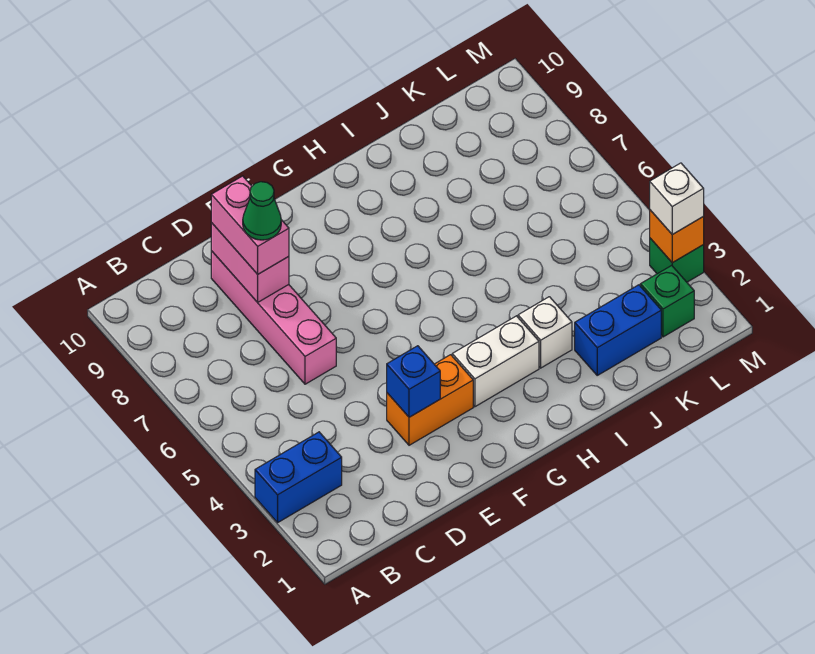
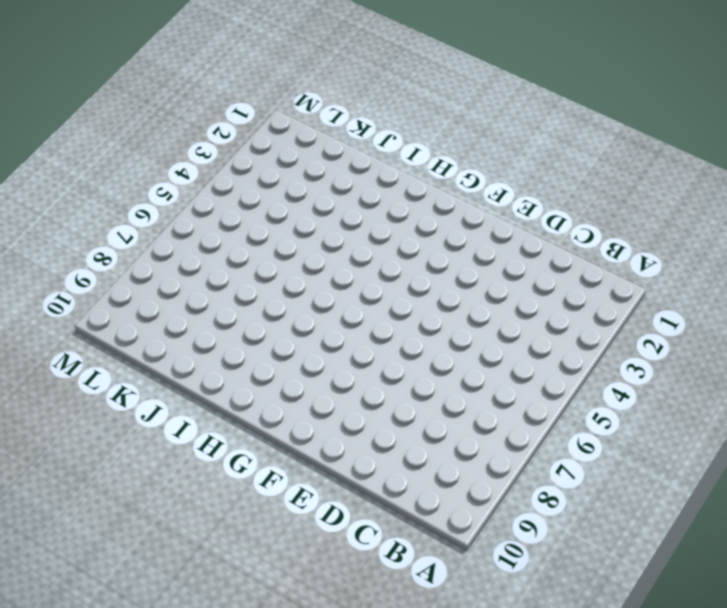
none -> blue 1x2 brick [255,432,342,523]
none -> pink 1x4 brick [211,251,336,384]
none -> orange 1x2 brick [387,355,473,445]

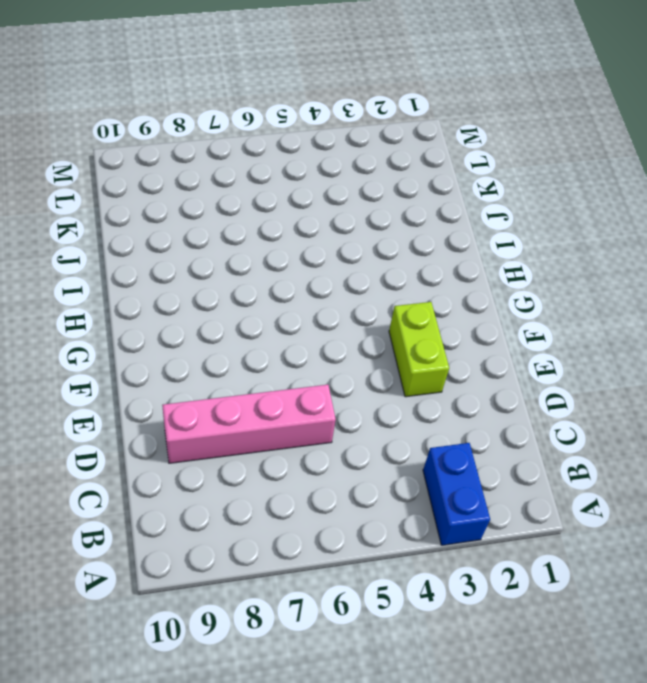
lime 1x2 brick [389,302,449,397] -> orange 1x2 brick [387,355,473,445]
none -> white 1x2 brick [452,316,539,407]
none -> white 1x1 brick [518,297,572,368]
none -> blue 1x2 brick [575,285,661,375]

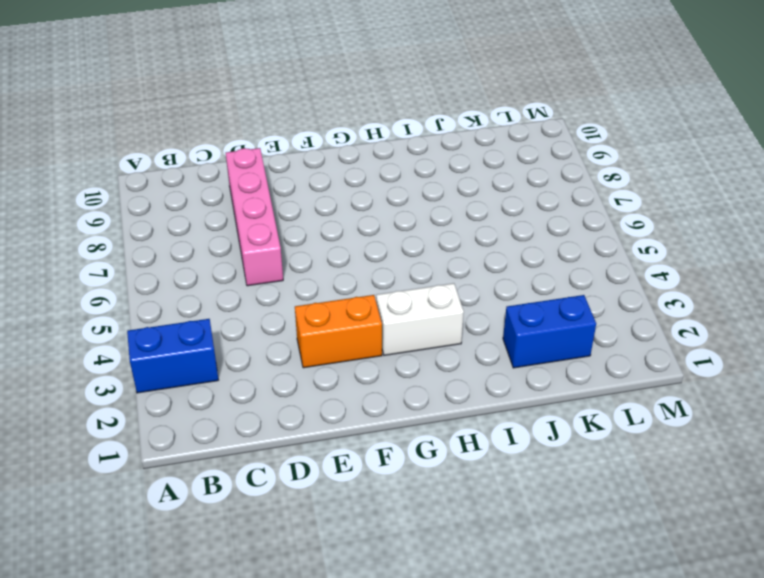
none -> white 1x1 brick [518,297,572,368]
none -> green 1x1 brick [640,265,694,337]
none -> green 1x1 brick [650,238,704,282]

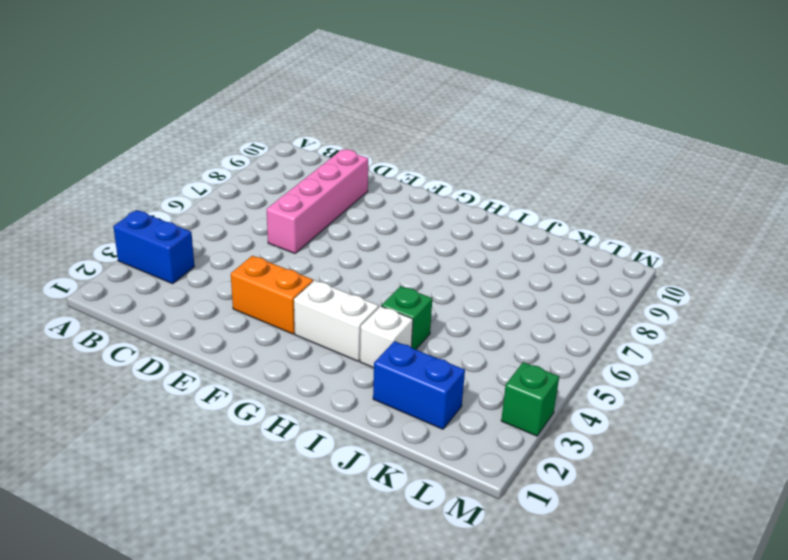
green 1x1 brick [381,286,432,350] -> green 1x1 brick moved to [640,265,694,337]
none -> pink 1x2 brick [211,223,289,303]
none -> blue 1x1 brick [387,346,440,417]
none -> orange 1x1 brick [650,210,704,263]

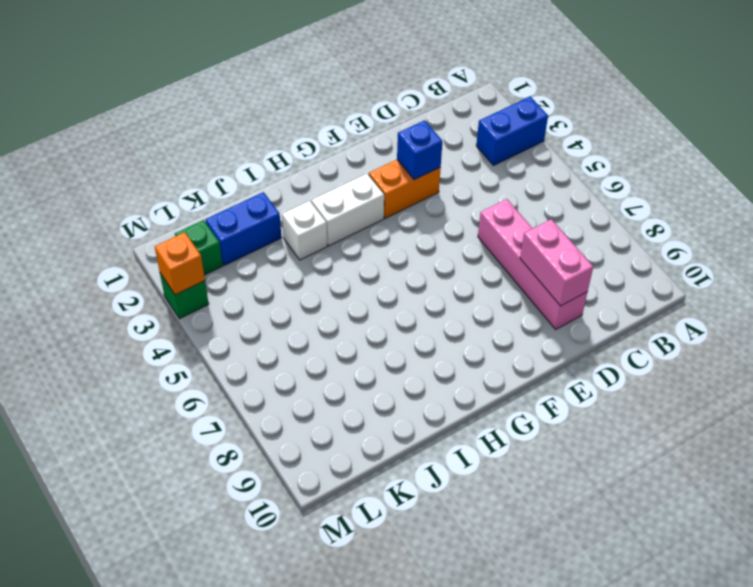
none -> pink 1x2 brick [211,176,289,274]
none -> white 1x1 brick [650,163,704,234]
none -> green 1x1 cone [243,182,281,240]

